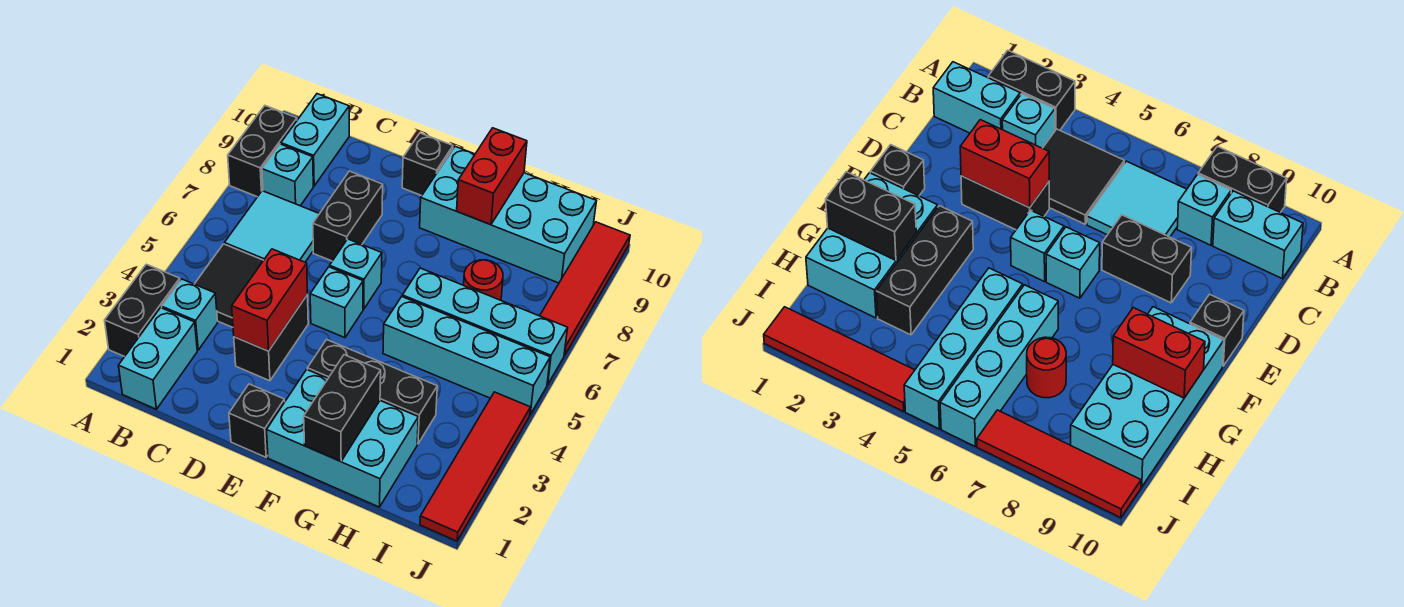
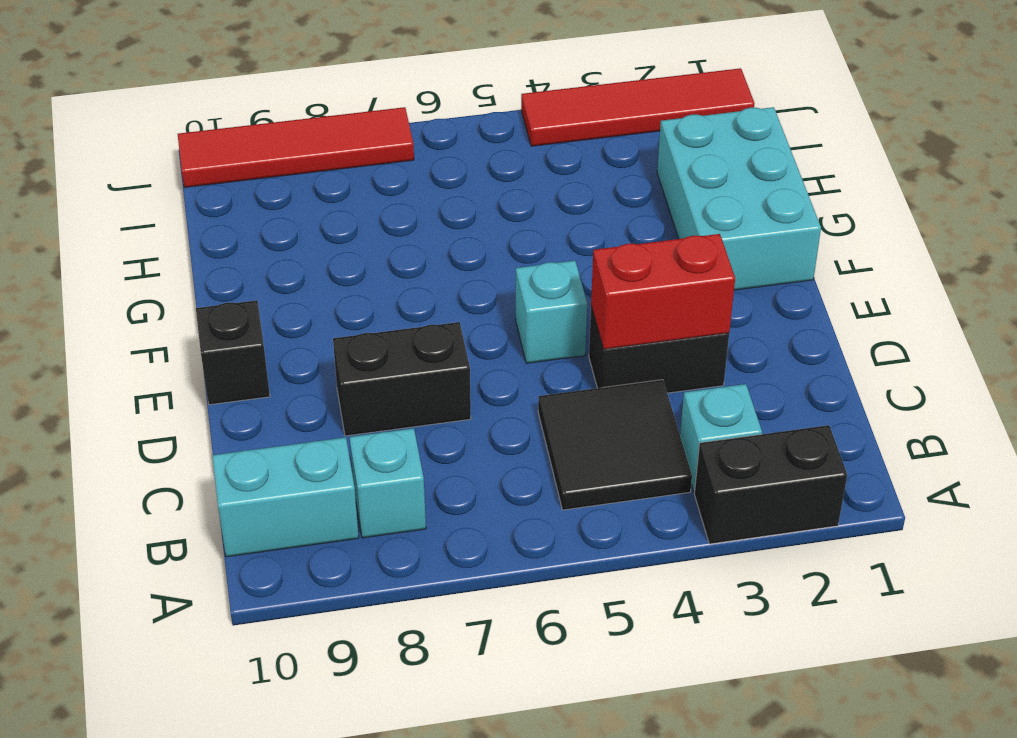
none -> black 1x2 brick [228,106,297,197]
none -> cyan 1x2 brick [119,308,197,409]
none -> cyan 2x2 tile [224,191,319,262]

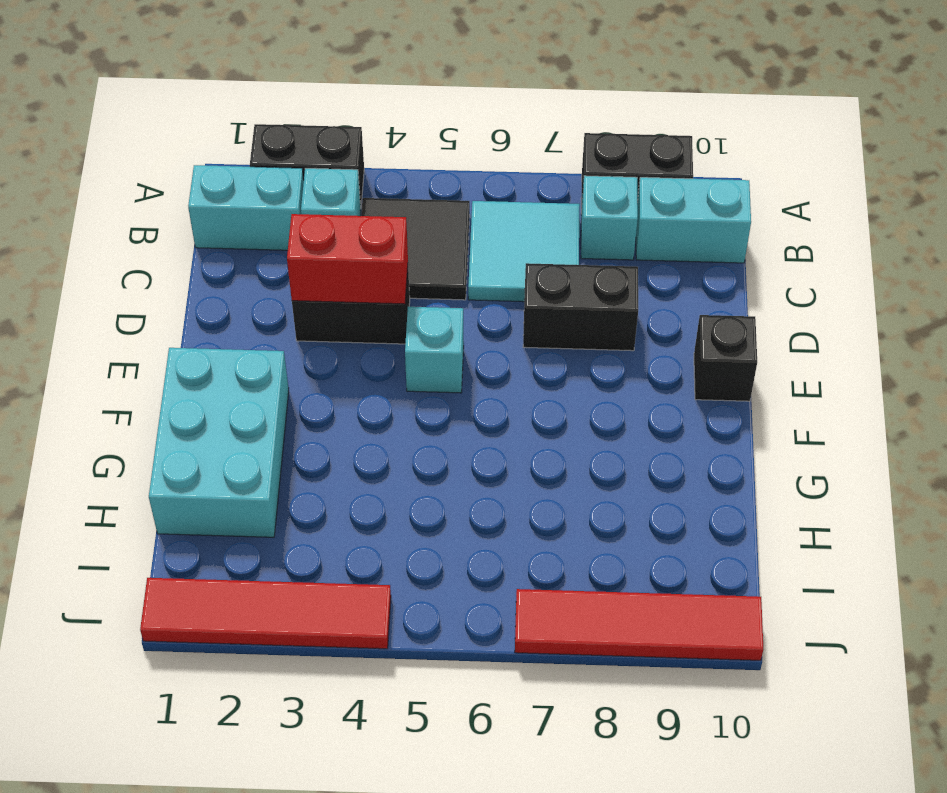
none -> black 1x1 brick [229,384,285,457]
none -> cyan 1x1 brick [330,239,382,309]
none -> black 1x3 brick [307,340,437,444]

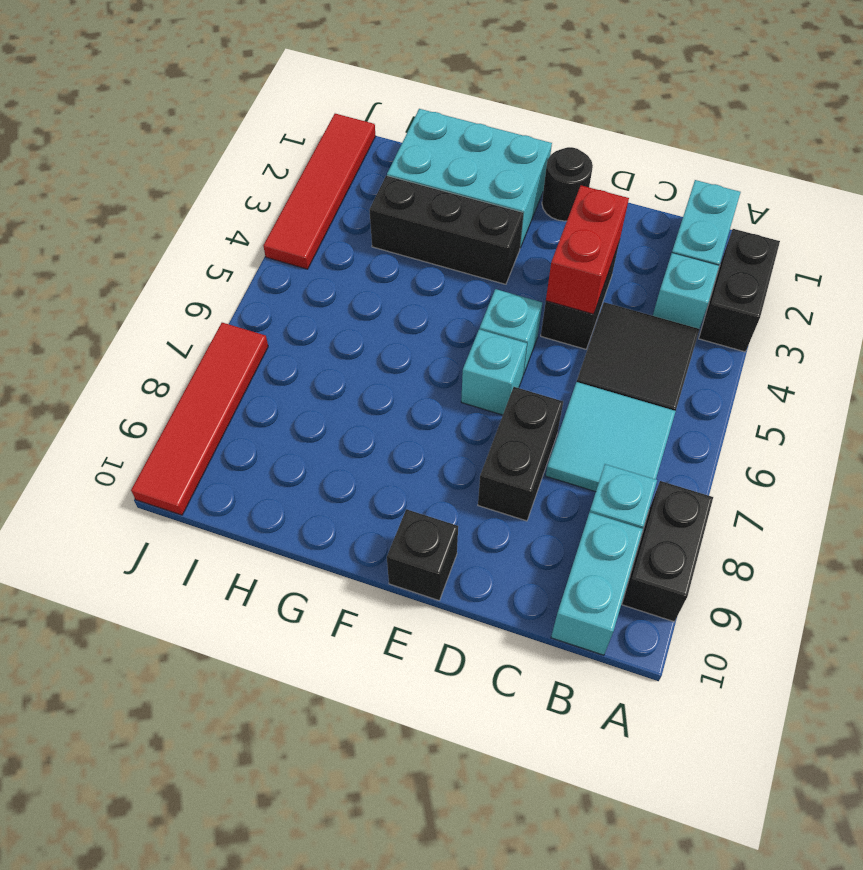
black 1x1 round brick [542,147,593,221] -> black 1x1 brick [229,384,285,457]
none -> cyan 2x4 brick [420,147,596,283]
none -> cyan 1x4 brick [383,297,550,414]
none -> cyan 1x4 brick [402,268,568,385]

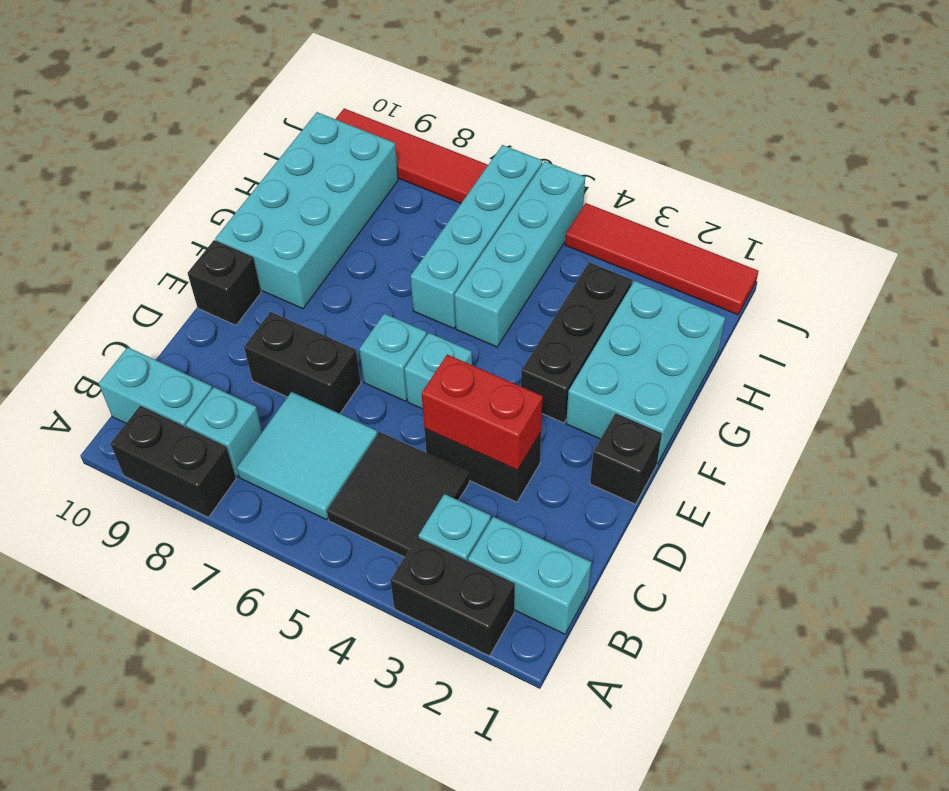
none -> red 1x1 round brick [464,260,503,300]
none -> black 1x2 brick [304,355,381,461]
none -> red 1x2 brick [457,128,527,225]

